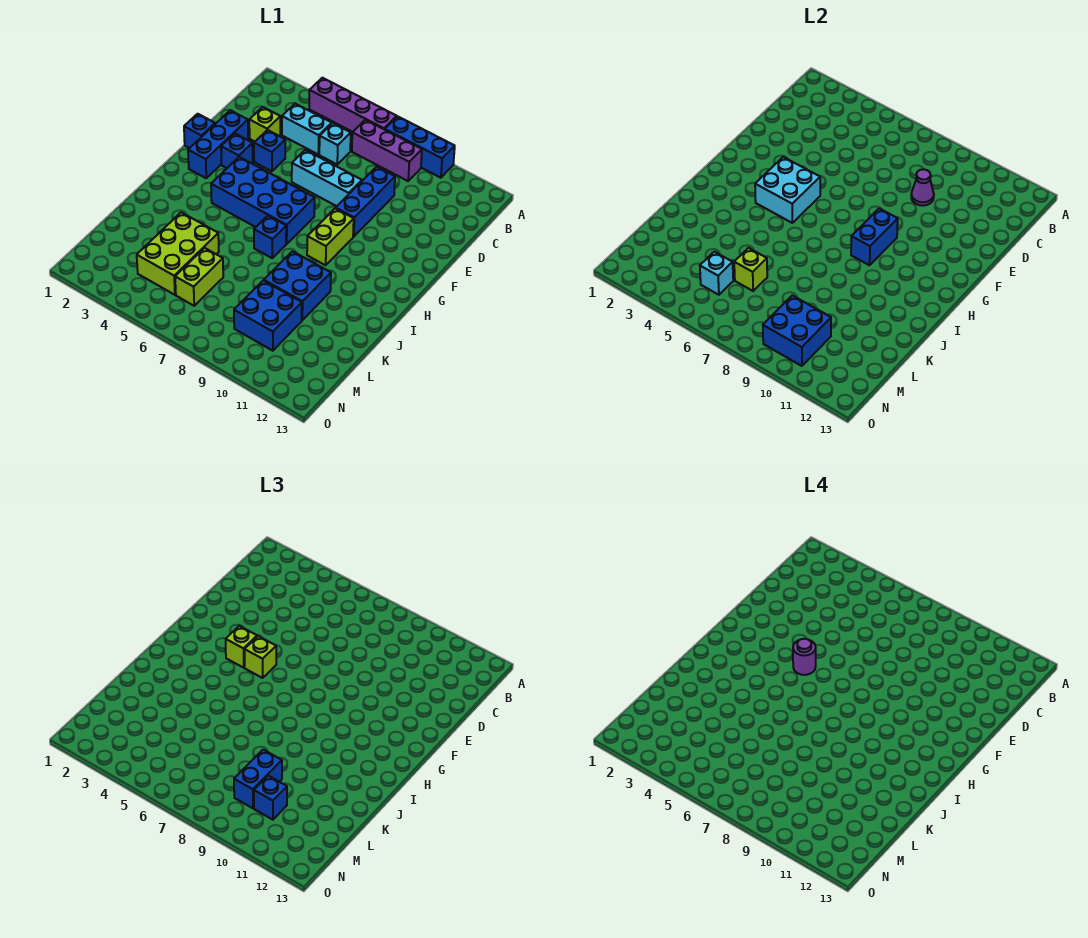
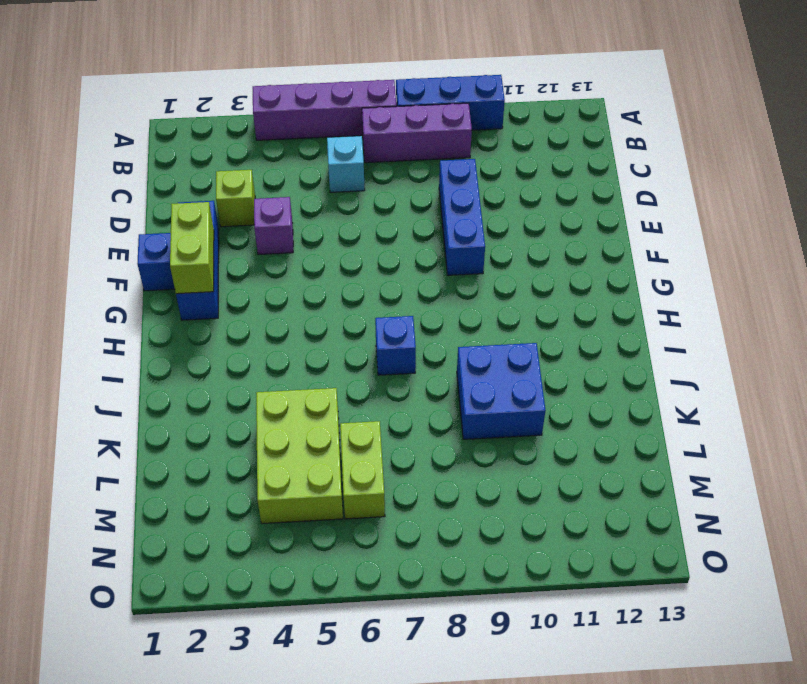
purple 1x1 brick [254,197,293,255] -> blue 1x1 brick [254,130,285,171]
lime 1x2 brick [170,202,214,294] -> lime 1x2 brick moved to [307,208,354,265]
none -> cyan 1x2 brick [282,104,332,154]
none -> cyan 1x3 brick [292,150,362,206]
none -> blue 1x1 brick [221,133,253,168]
none -> blue 2x4 brick [211,157,315,244]

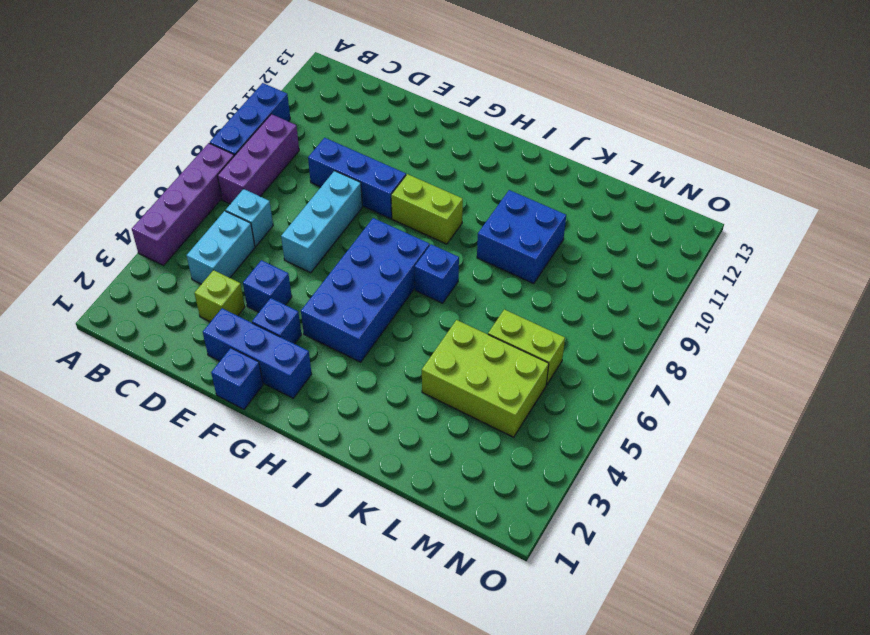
none -> blue 2x2 brick [234,281,302,351]
none -> purple 1x1 cone [911,169,934,206]
none -> cyan 2x2 brick [755,157,820,223]
none -> blue 1x2 brick [851,208,898,265]

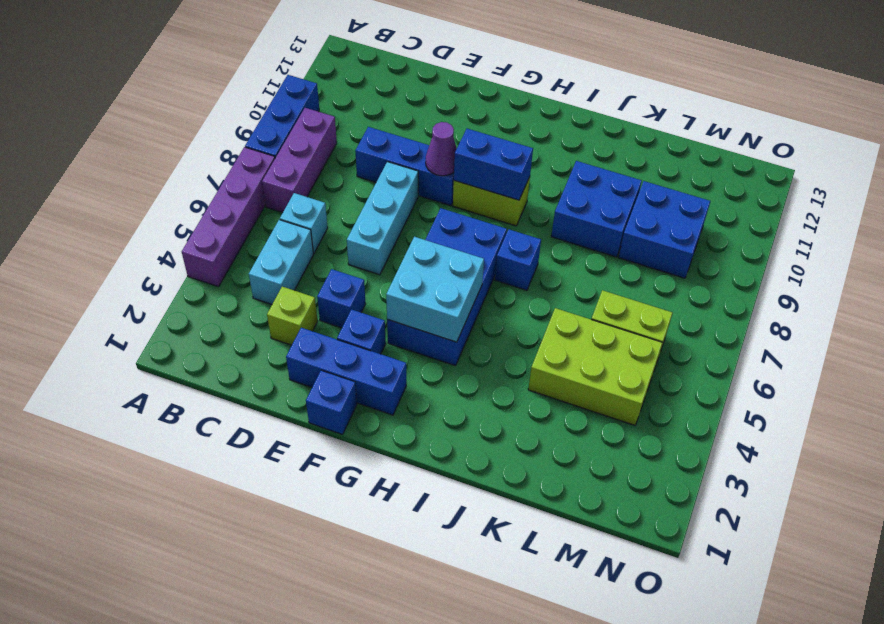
purple 1x1 cone [426,122,457,176] -> purple 1x1 cone moved to [911,169,934,206]
none -> lime 1x1 brick [734,248,767,291]
none -> cyan 1x1 brick [700,252,733,295]
none -> blue 2x2 brick [763,295,831,366]
none -> lime 1x1 brick [226,626,257,668]

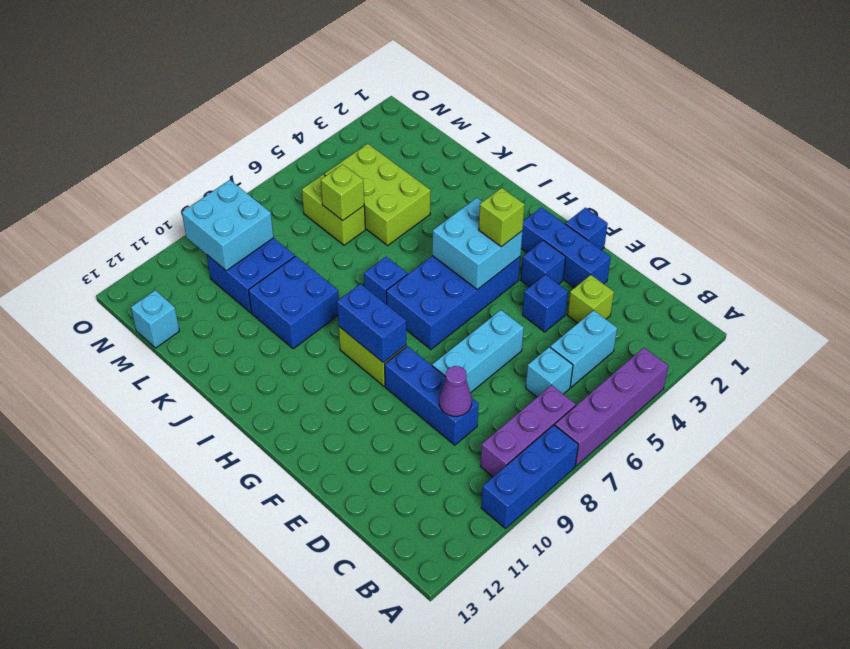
cyan 2x2 brick [182,180,274,271] -> blue 2x2 brick [763,295,831,366]
cyan 1x1 brick [131,290,179,348] -> cyan 1x1 brick moved to [700,252,733,295]
none -> lime 1x1 brick [244,636,276,678]
none -> blue 1x2 brick [234,750,282,808]
none -> blue 1x1 brick [254,776,287,820]
none -> purple 1x1 round brick [793,639,816,675]

